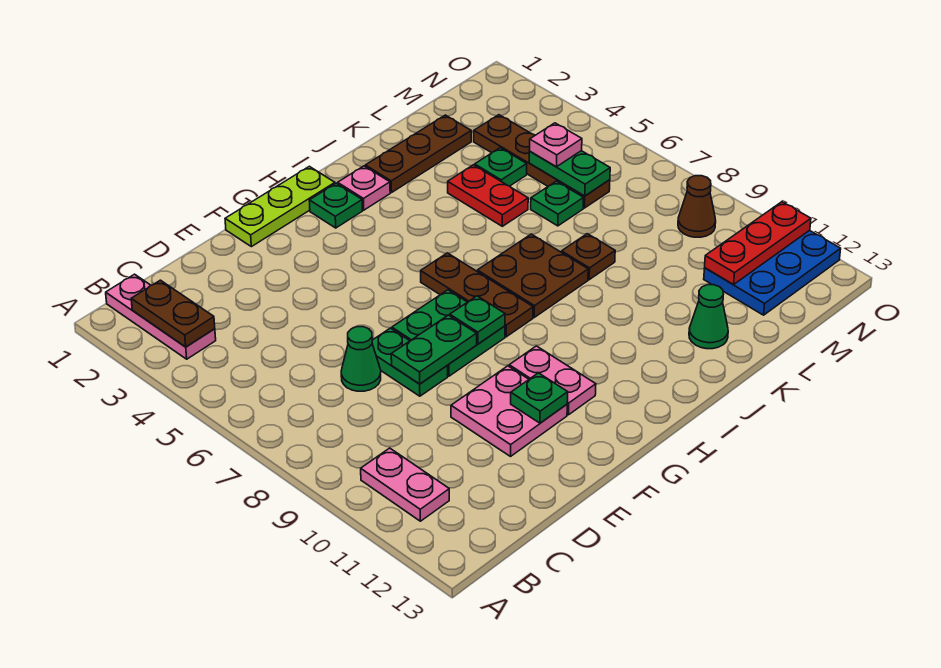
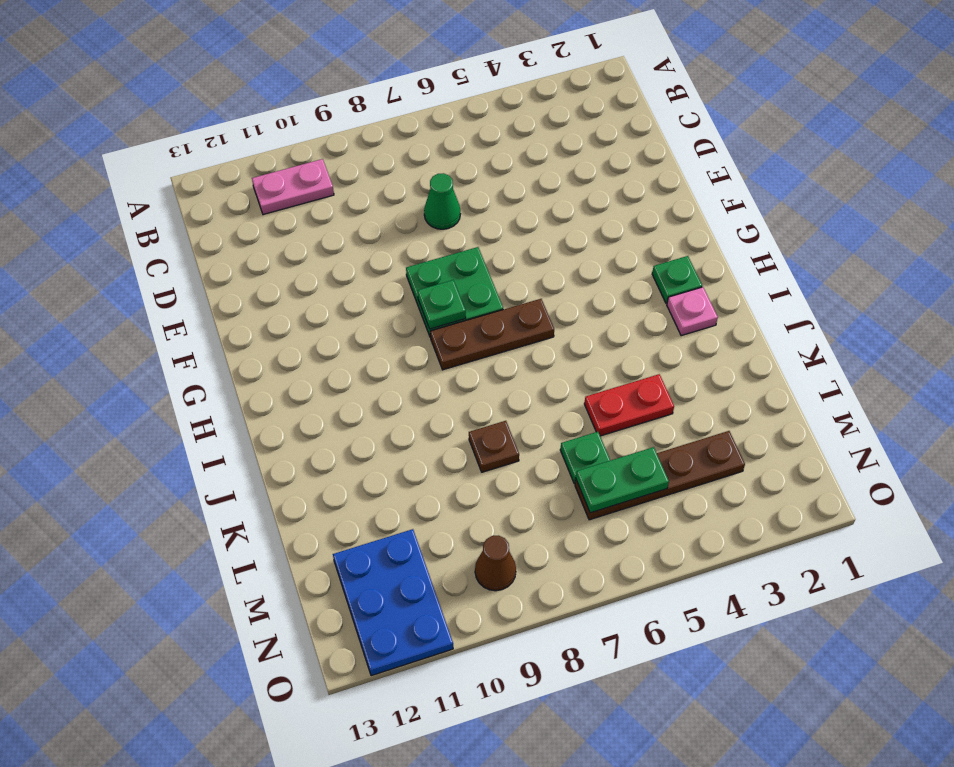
none -> pink 1x3 plate [106,274,216,359]
none -> green 1x2 plate [372,328,448,396]
none -> pink 2x2 plate [451,366,567,456]

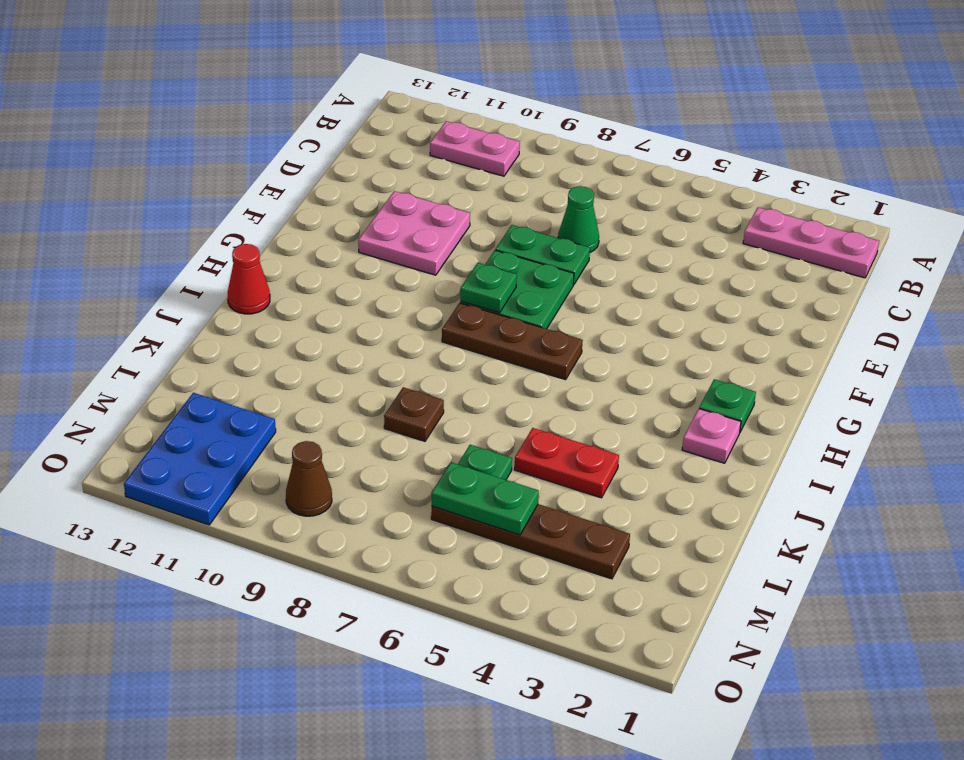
red 1x1 cone [228,244,270,314] -> none
none -> lime 1x3 plate [225,166,335,247]
none -> pink 1x2 plate [509,346,596,415]
none -> brown 2x2 plate [477,234,588,317]

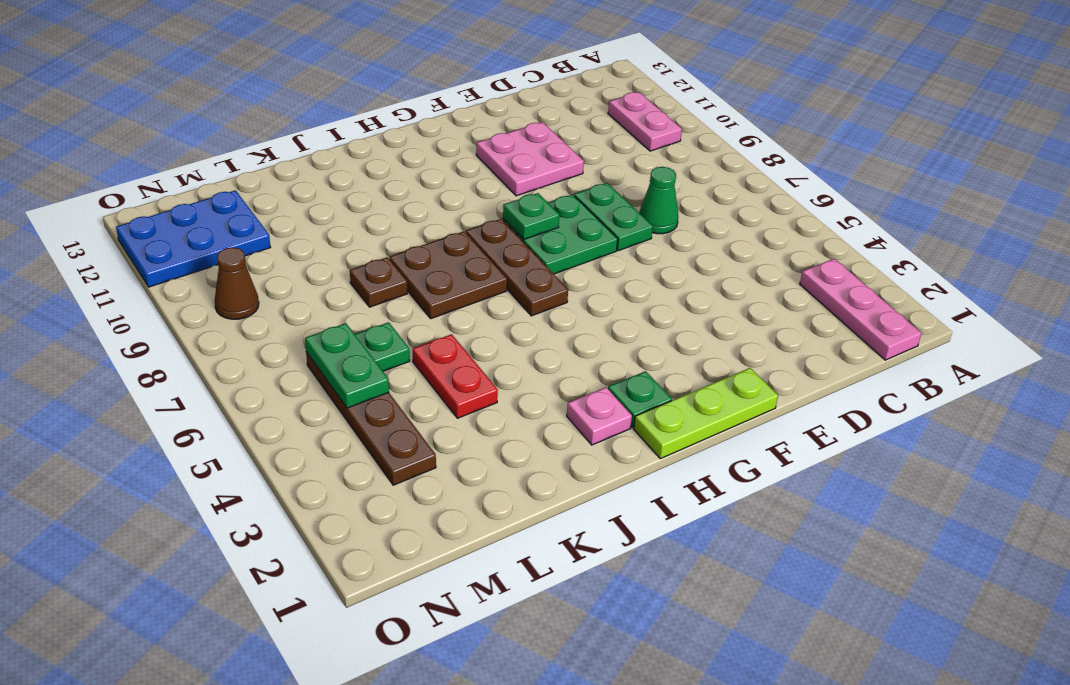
none -> pink 1x2 plate [509,346,596,415]
none -> brown 1x3 plate [365,115,471,193]
none -> green 1x1 cone [689,285,728,349]

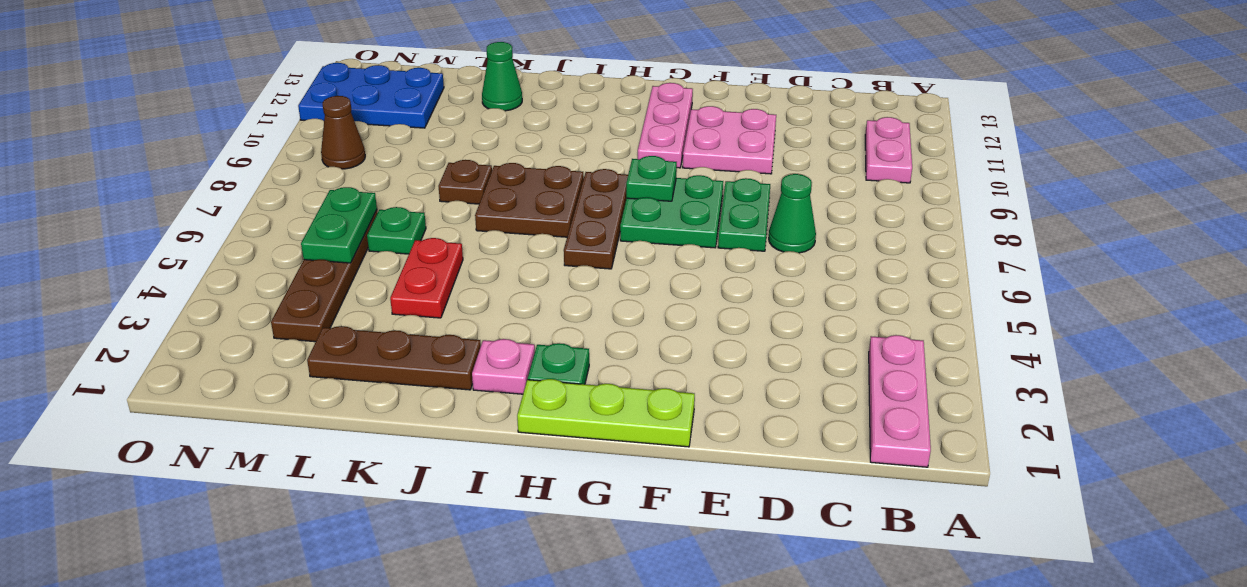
pink 1x3 plate [638,83,693,168] -> pink 1x2 plate [509,346,596,415]
none -> green 1x1 plate [475,148,527,186]
none -> brown 1x2 plate [131,280,215,347]
none -> green 1x2 plate [391,315,477,384]

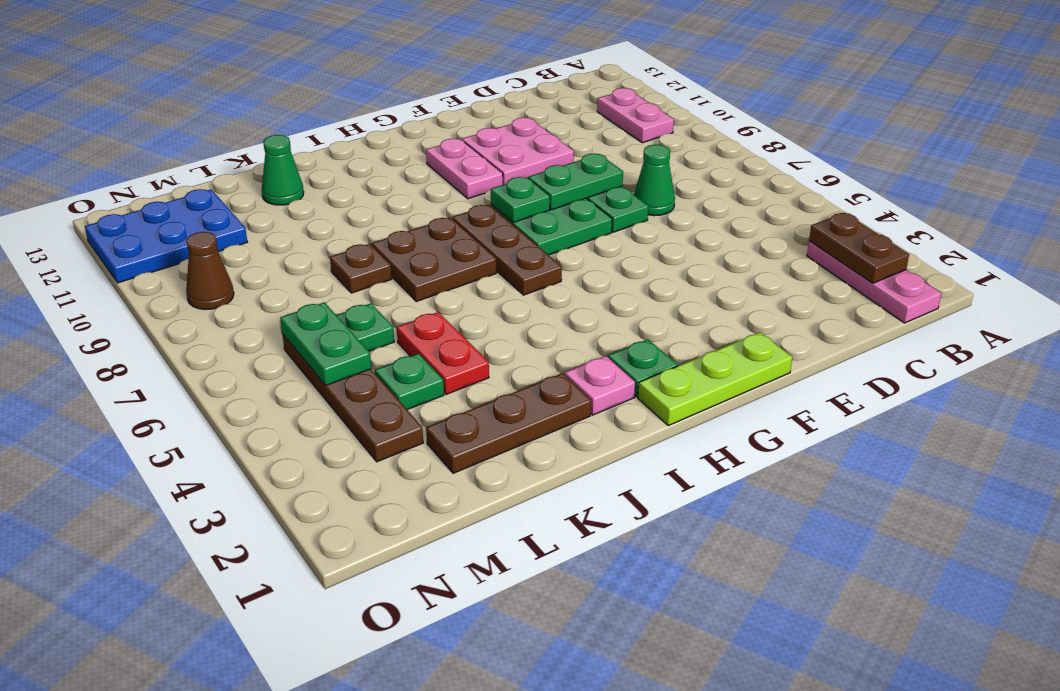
none -> green 1x1 plate [511,373,568,423]
none -> red 1x3 plate [705,202,811,284]
none -> pink 1x1 plate [529,123,582,167]

